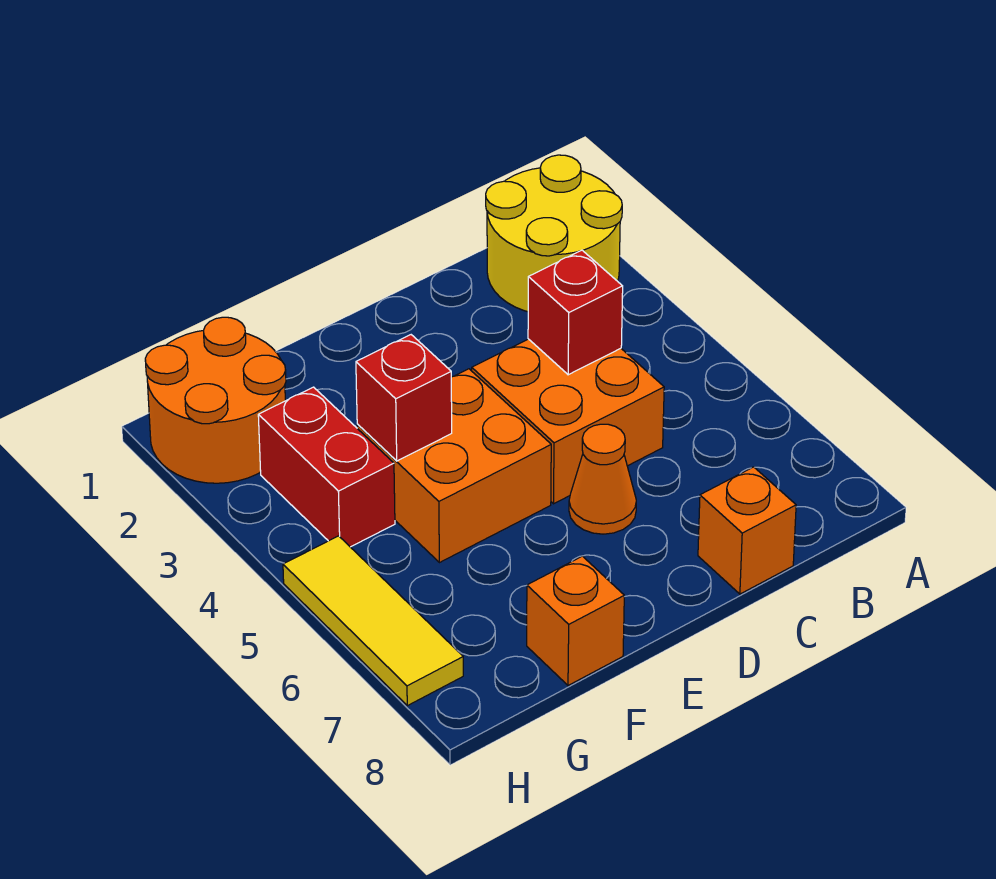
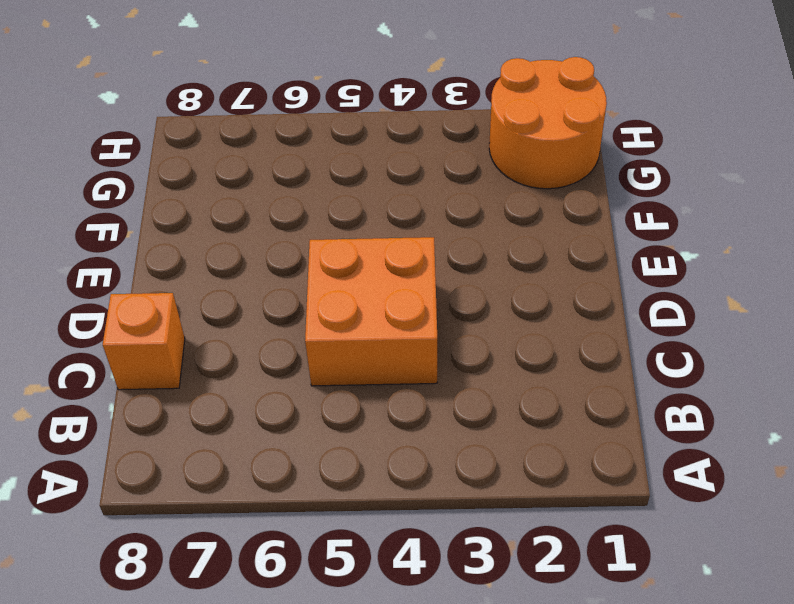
none -> yellow 2x2 round brick [486,155,622,312]
none -> orange 1x1 cone [569,424,636,534]

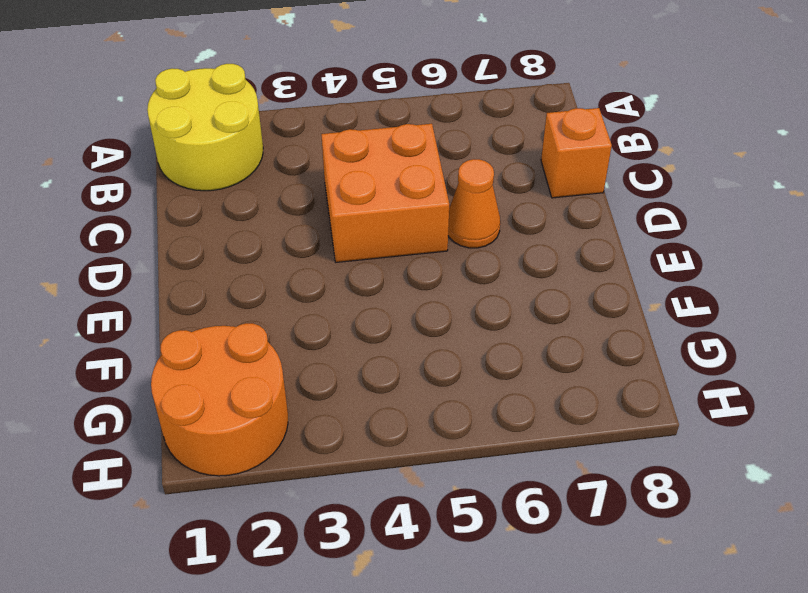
none -> orange 2x2 brick [357,369,551,563]
none -> orange 1x1 brick [527,556,624,685]

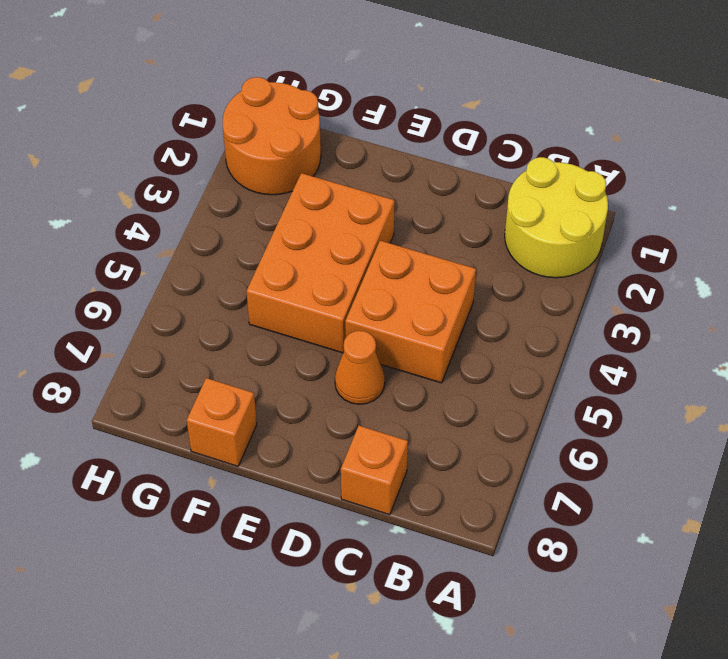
orange 2x3 brick [246,173,395,353] -> orange 2x2 brick [357,369,551,563]
none -> red 1x2 brick [258,387,395,547]
none -> yellow 1x3 tile [283,536,463,706]

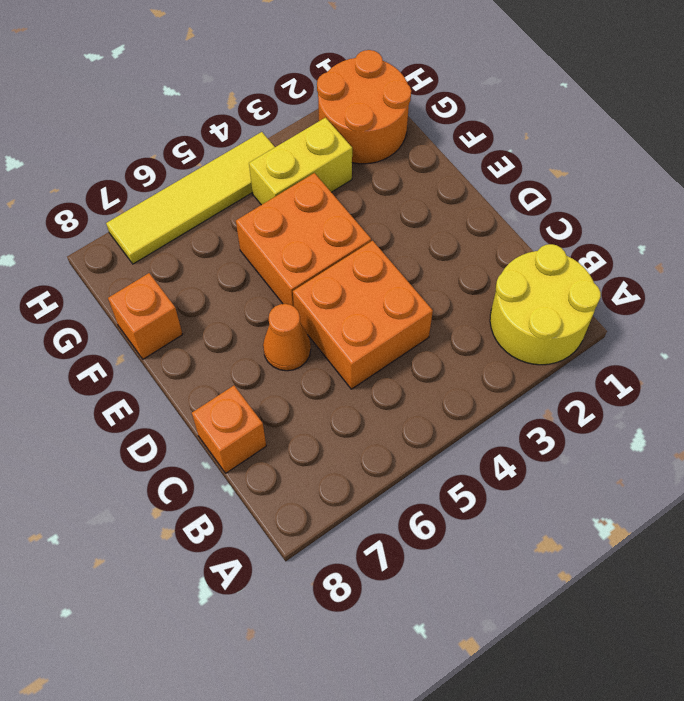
yellow 1x2 brick [249,118,352,205] -> red 1x2 brick [258,387,395,547]
yellow 1x4 tile [106,132,275,264] -> yellow 1x3 tile [283,536,463,706]
none -> red 1x1 brick [528,250,623,375]
none -> red 1x1 brick [356,335,452,461]

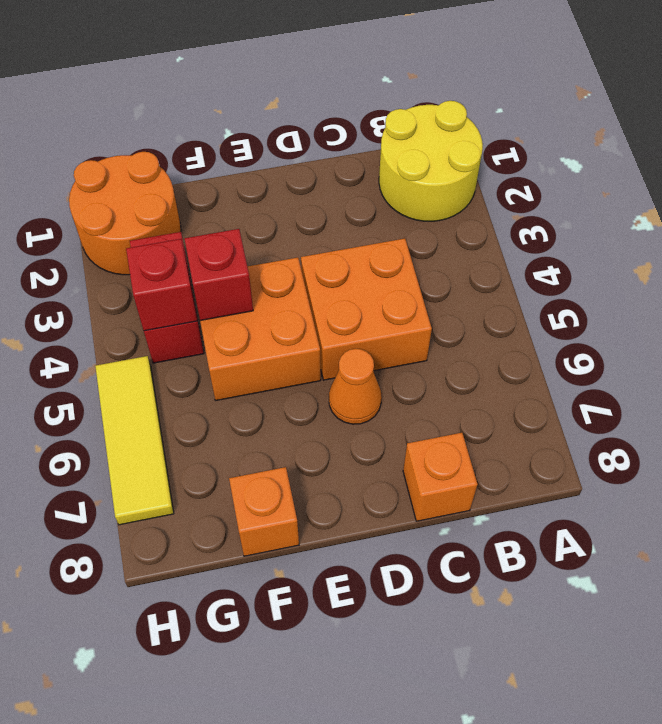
red 1x1 brick [126,239,197,331] -> red 1x1 brick moved to [528,250,623,375]

